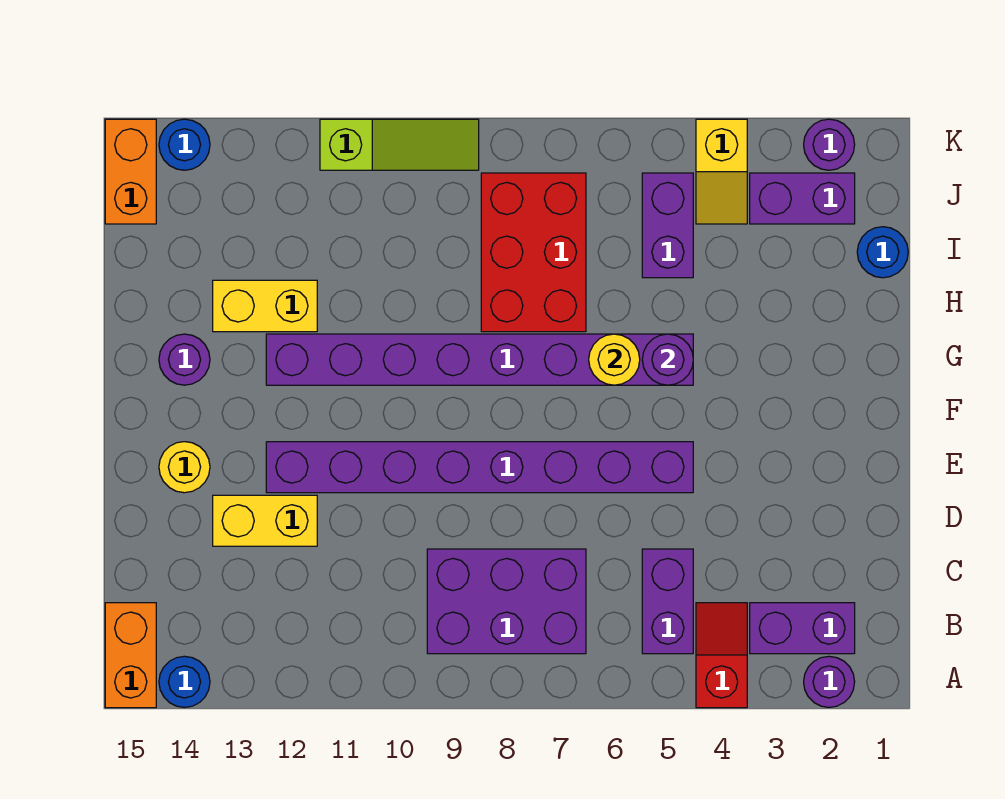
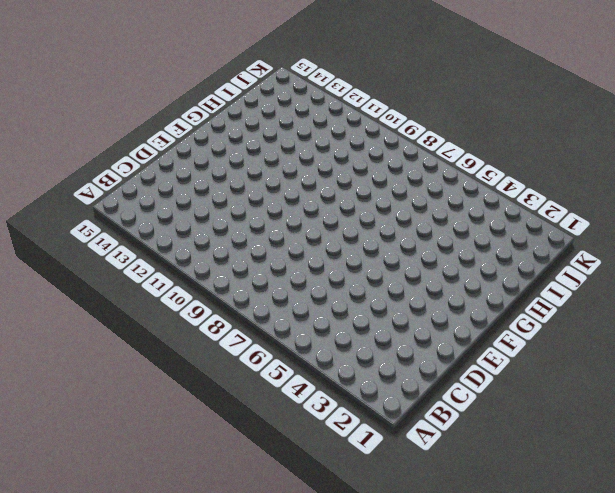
none -> purple 1x1 round brick [804,656,855,707]
none -> red 1x2 slope [696,603,747,708]
none -> blue 1x1 round brick [159,656,210,707]

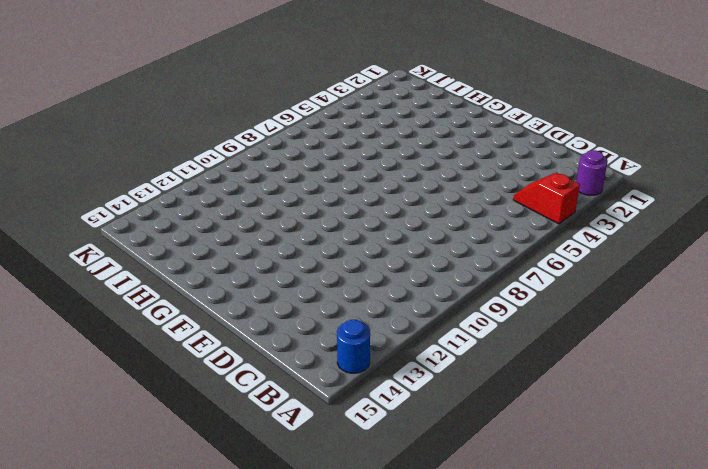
none -> orange 1x2 brick [105,603,156,708]
none -> purple 1x2 brick [750,603,855,654]
none -> purple 1x2 brick [642,549,693,654]

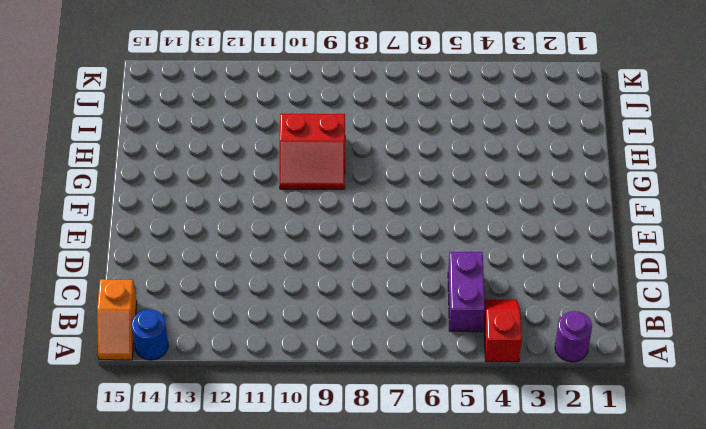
orange 1x2 slope [97,279,137,360] -> orange 1x2 brick [105,603,156,708]
red 2x2 slope [280,114,345,189] -> purple 1x8 brick [266,334,693,385]
none -> purple 1x2 brick [750,603,855,654]
none -> purple 2x3 brick [427,549,586,654]
none -> yellow 1x2 brick [213,495,317,546]

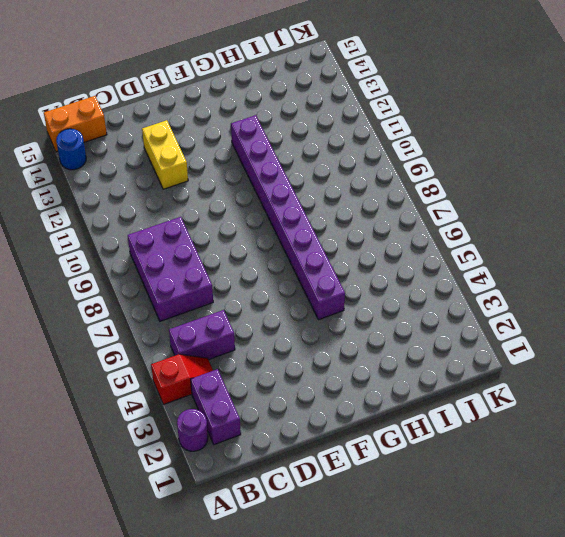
none -> purple 1x8 brick [266,442,693,493]
none -> yellow 1x1 round brick [159,442,210,493]
none -> purple 1x1 round brick [159,334,210,385]

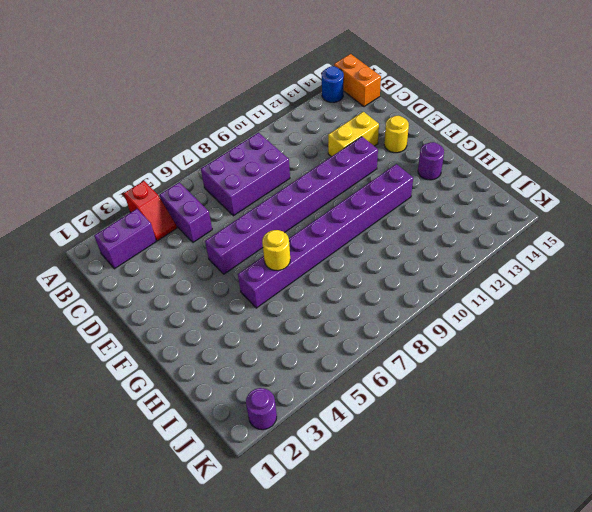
none -> purple 1x1 round brick [804,656,855,707]
none -> red 2x3 brick [481,173,586,332]
none -> yellow 1x2 brick [213,280,317,332]

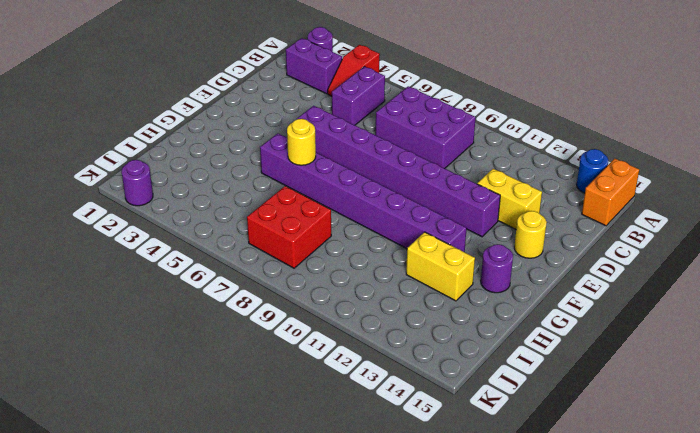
red 2x2 brick [247,186,331,268] -> red 2x3 brick [481,173,586,332]
none -> blue 1x1 round brick [857,227,908,278]
none -> purple 1x2 brick [642,173,693,278]
none -> purple 1x2 brick [750,173,855,224]

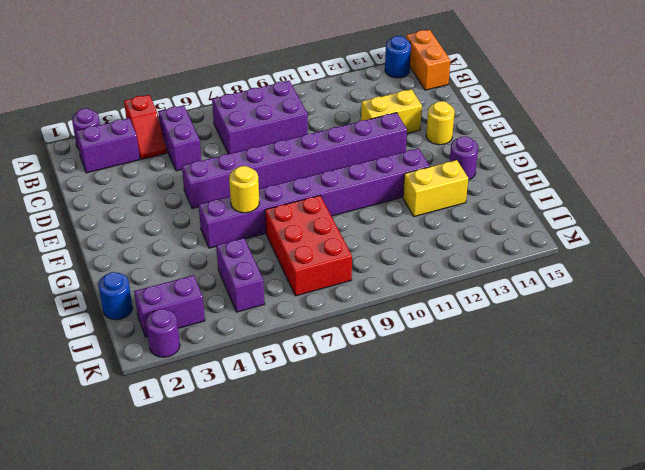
none -> yellow 1x2 slope [696,119,747,224]
none -> orange 1x2 brick [105,119,156,224]
none -> lime 1x3 slope [320,119,479,170]

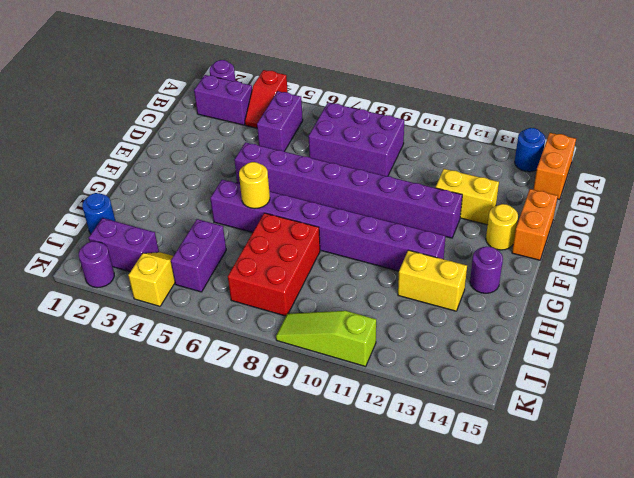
orange 1x2 brick [512,189,558,260] -> orange 1x2 brick moved to [105,119,156,224]
none -> blue 1x1 round brick [159,119,210,170]
none -> purple 1x1 round brick [642,334,693,385]

